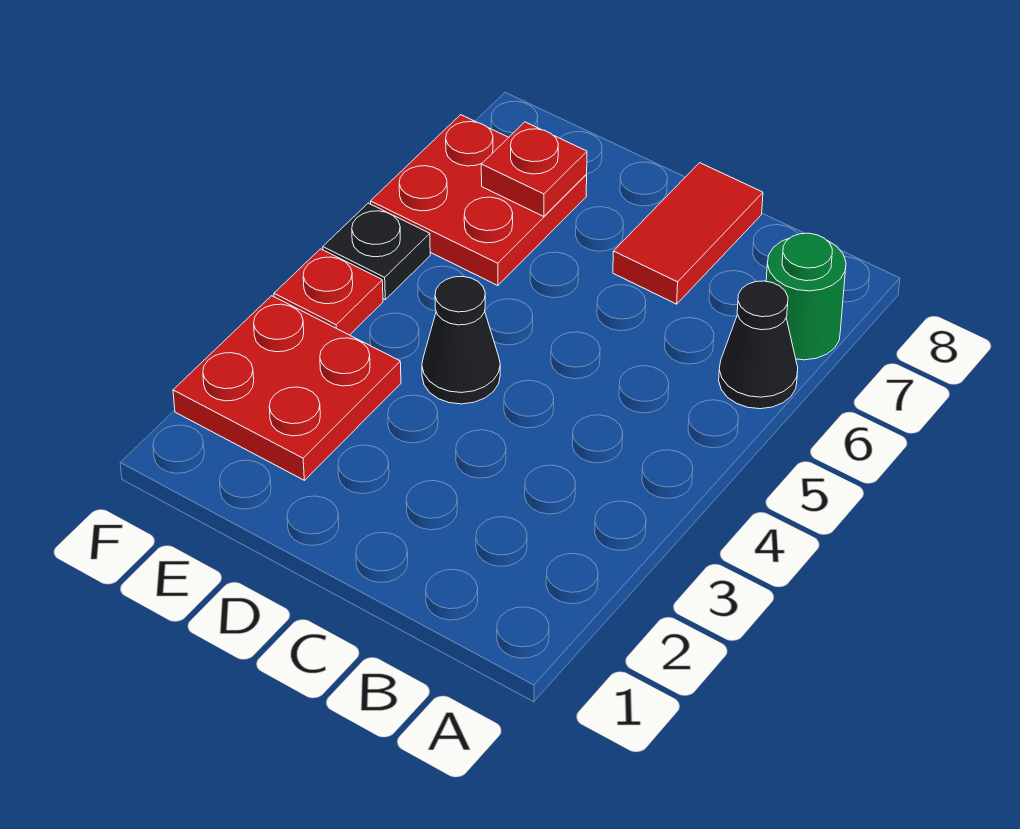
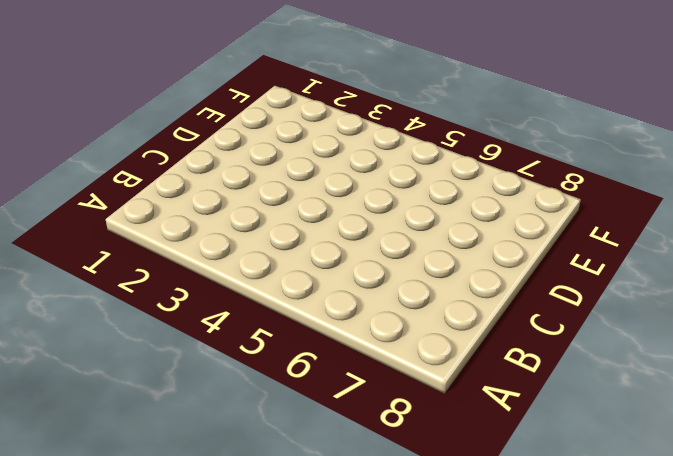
none -> black 1x1 cone [719,281,798,409]
none -> green 1x1 round brick [766,233,846,360]

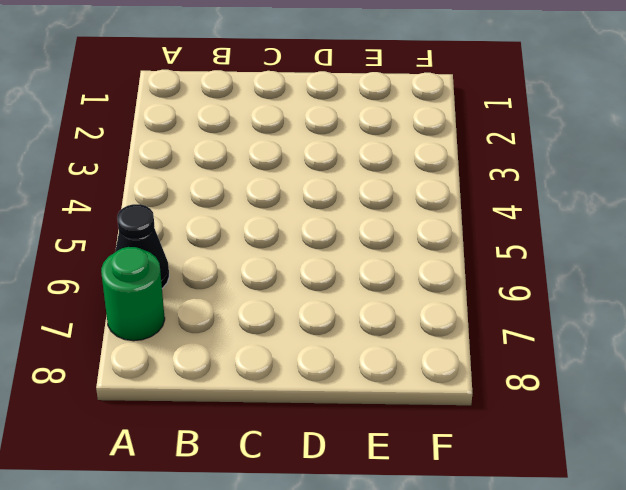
none -> red 1x2 tile [613,163,763,304]
none -> black 1x1 cone [422,277,500,404]

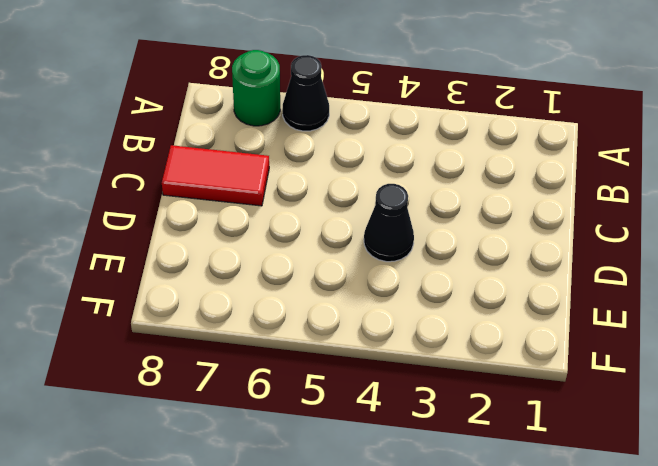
none -> red 2x2 plate [173,296,401,480]
none -> red 2x2 plate [370,115,587,286]

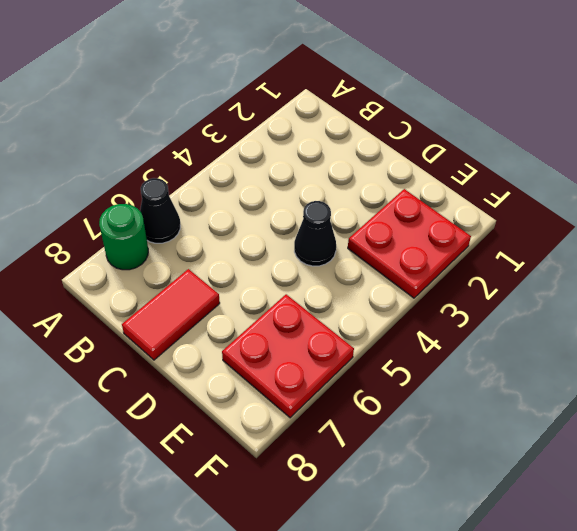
none -> red 1x1 plate [274,249,383,335]
none -> black 1x1 plate [323,203,430,299]

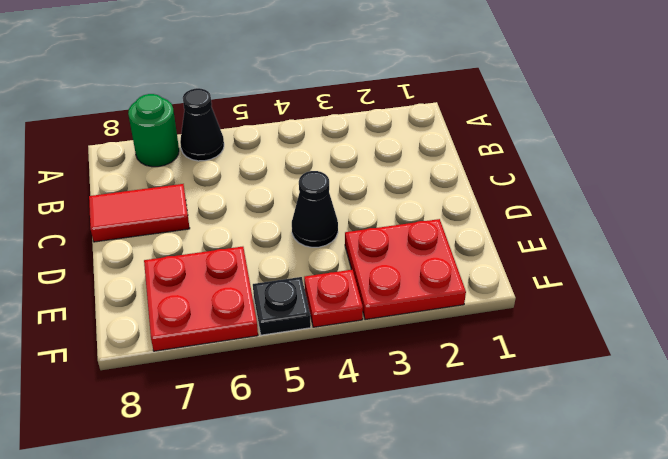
none -> red 1x1 plate [481,122,587,217]

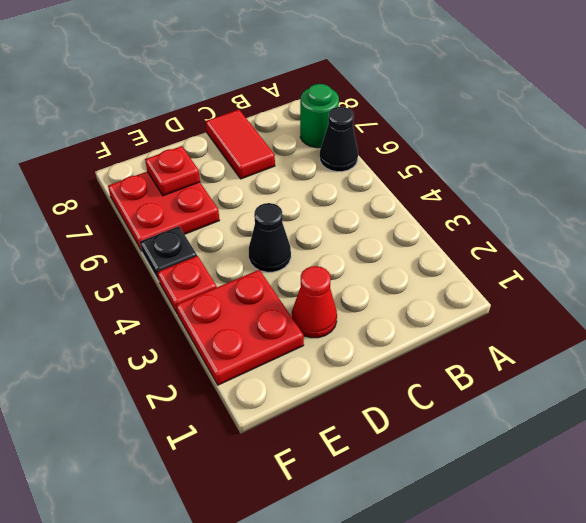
red 1x1 cone [292,266,337,338] -> none

